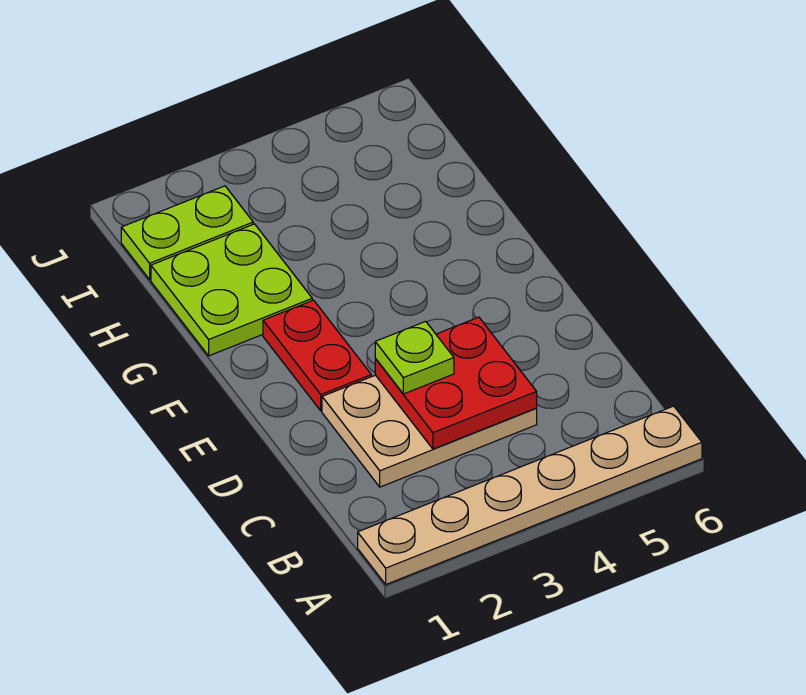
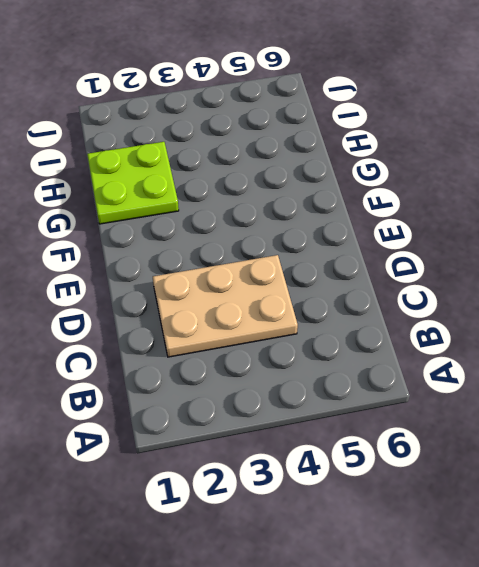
none -> tan 1x6 plate [358,406,702,584]
none -> red 1x2 plate [263,300,371,411]

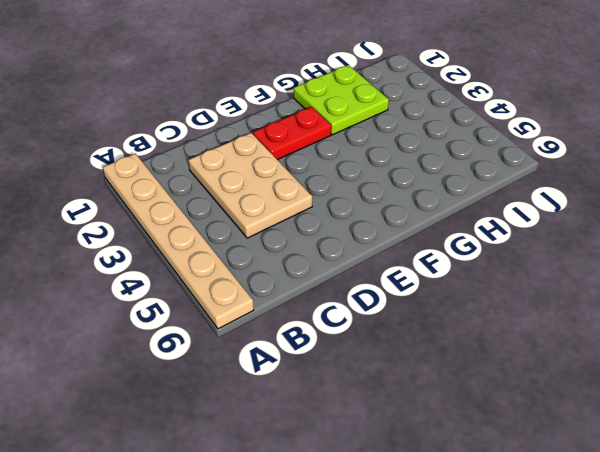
none -> lime 1x2 plate [121,186,253,279]
none -> red 2x2 plate [375,317,537,449]

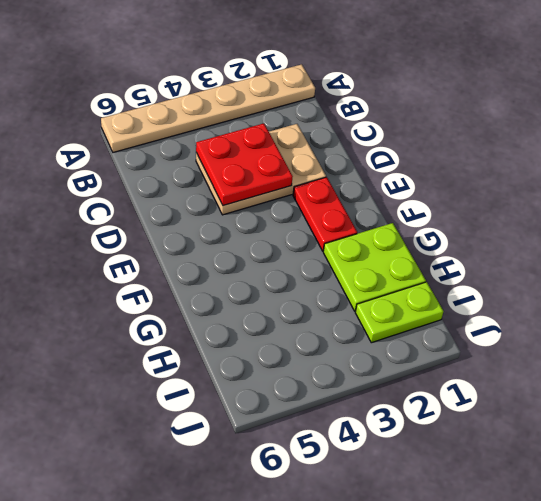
none -> lime 1x1 plate [375,321,454,394]

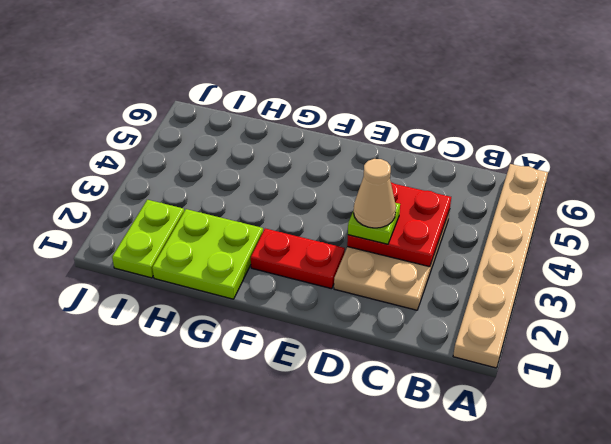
tan 1x1 cone [353,159,396,228] -> none

